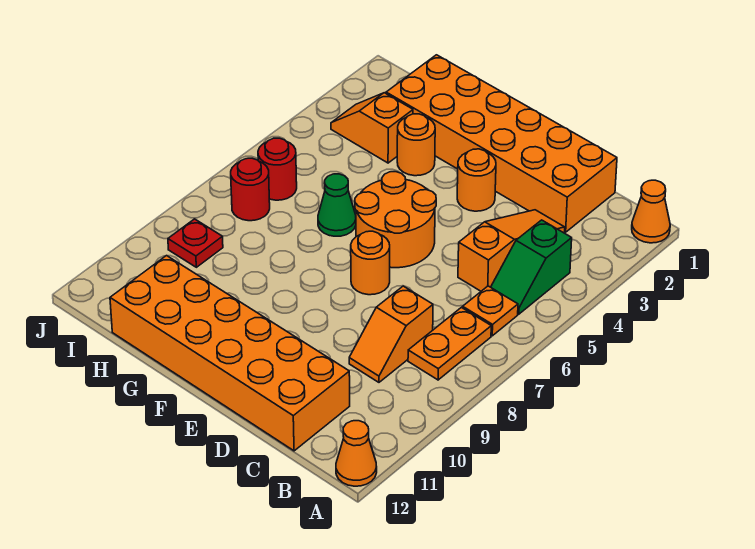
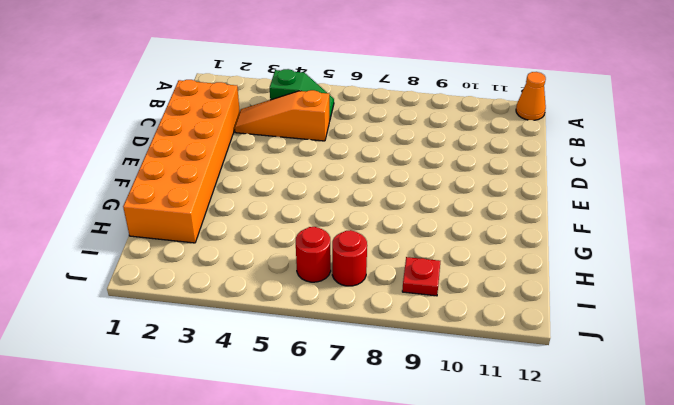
none -> orange 1x1 cone [632,180,670,243]
none -> orange 1x1 plate [463,286,518,336]
none -> orange 1x2 plate [408,307,491,380]

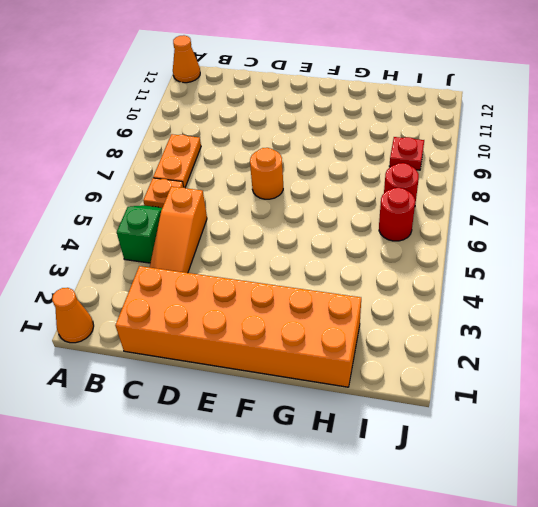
none -> orange 1x2 slope [349,286,433,382]
none -> orange 2x6 brick [110,256,350,451]
none -> orange 1x1 round brick [457,149,496,211]

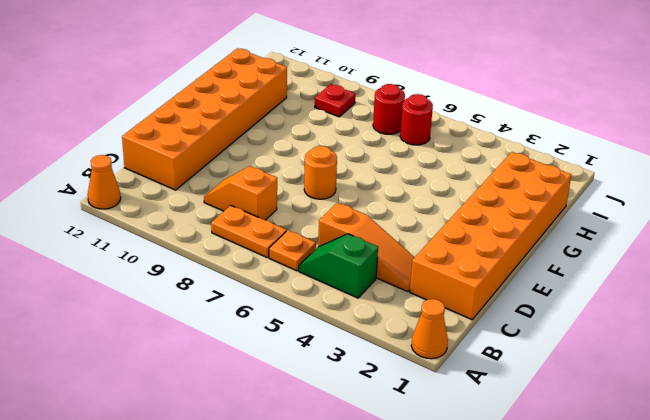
none -> orange 1x1 round brick [457,149,496,211]
none -> orange 2x2 round brick [355,172,436,268]
none -> orange 1x1 round brick [397,114,435,176]

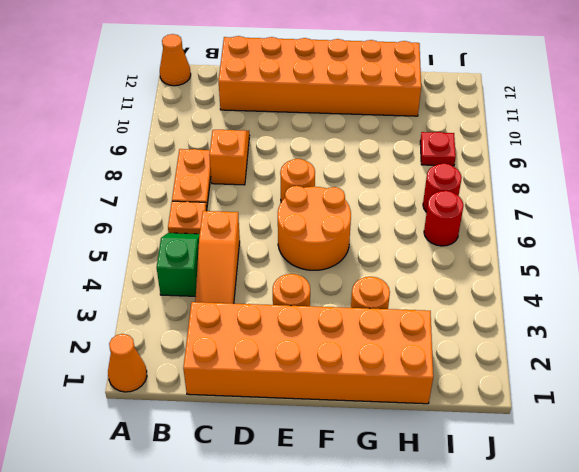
none -> green 1x1 cone [318,174,356,236]
none -> orange 1x2 slope [331,93,413,163]

